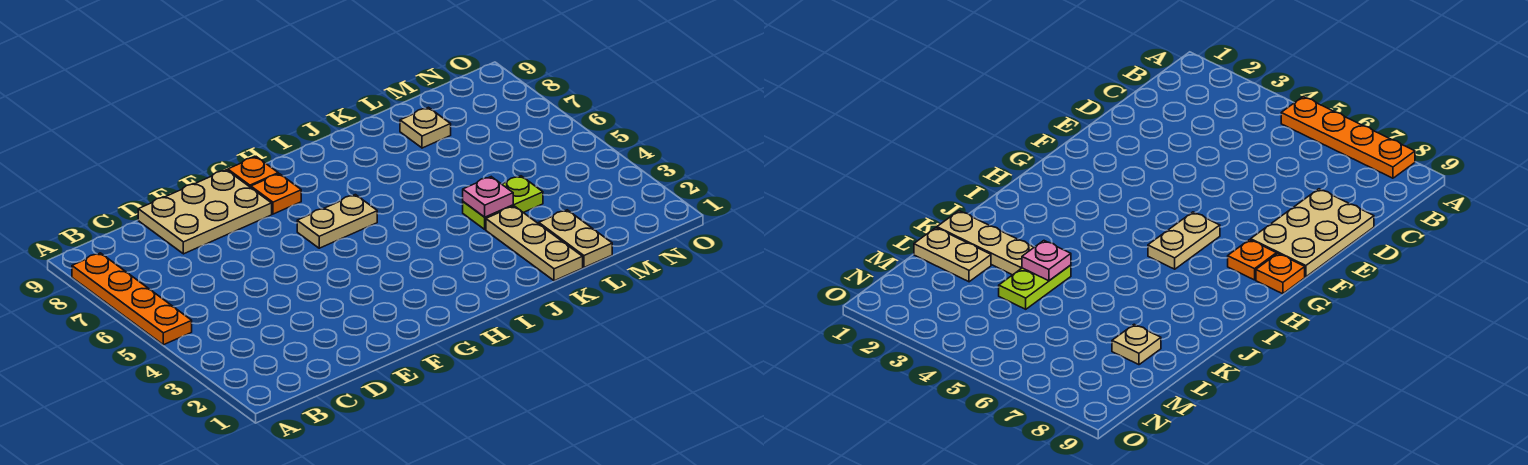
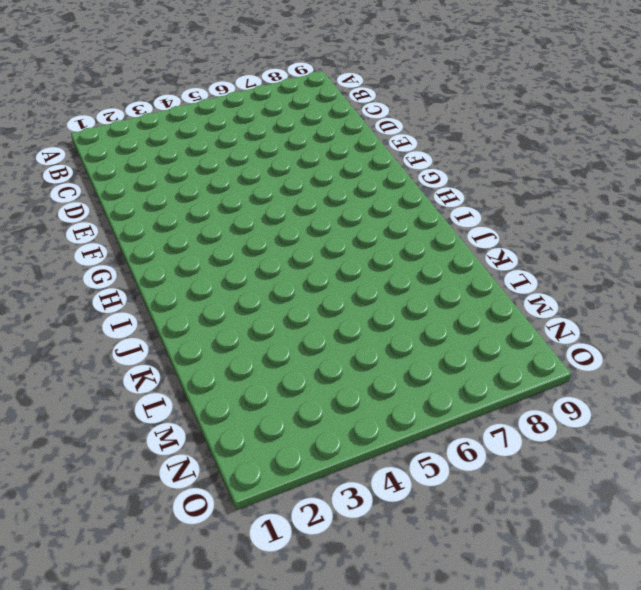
none -> orange 1x4 plate [72,253,192,345]
none -> tan 2x3 plate [138,170,272,254]

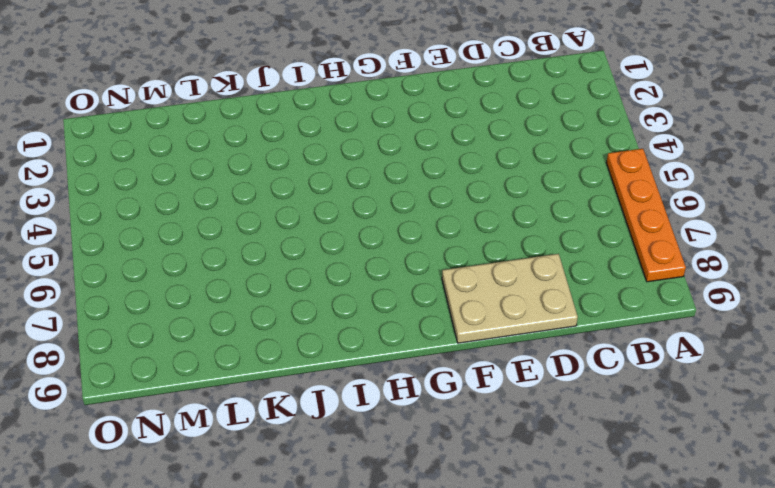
none -> tan 1x2 plate [297,195,377,248]
none -> orange 1x1 plate [251,174,301,214]

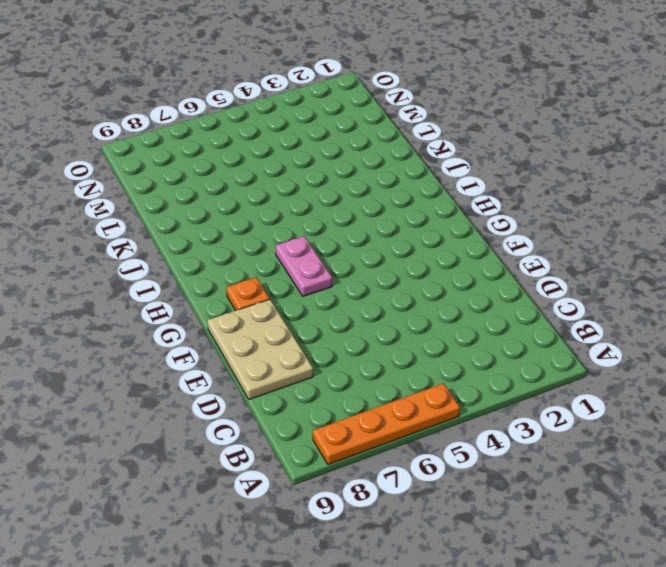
pink 1x2 plate [275,236,332,296] -> tan 1x2 plate [297,195,377,248]
none -> orange 1x1 plate [228,157,278,187]
none -> tan 1x3 plate [486,206,583,281]

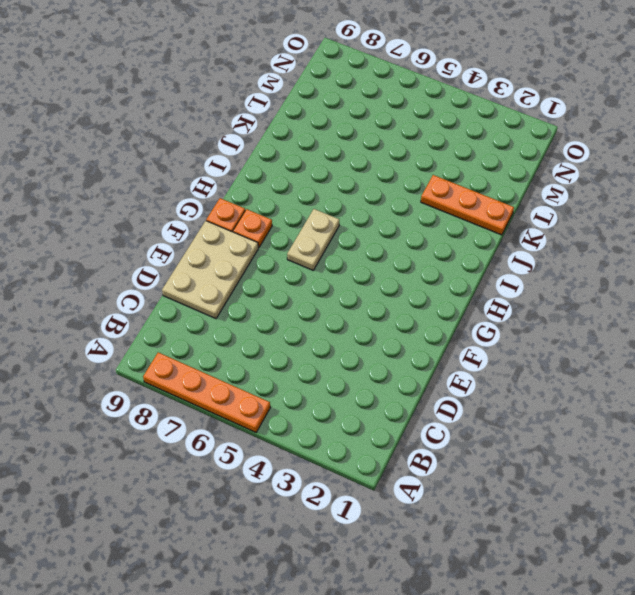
orange 1x3 plate [421,175,514,235] -> tan 1x3 plate [486,206,583,281]
none -> lime 1x2 plate [463,176,543,229]
none -> tan 1x2 plate [539,210,612,267]

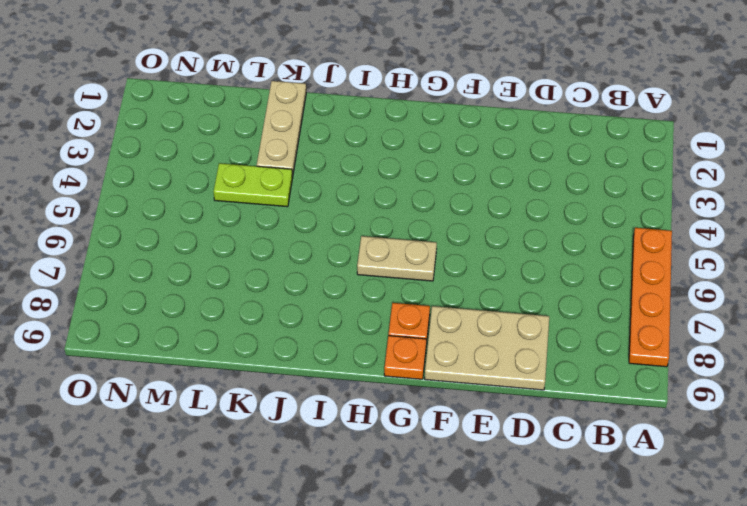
none -> tan 1x2 plate [539,210,612,267]
none -> tan 1x1 plate [400,107,451,148]

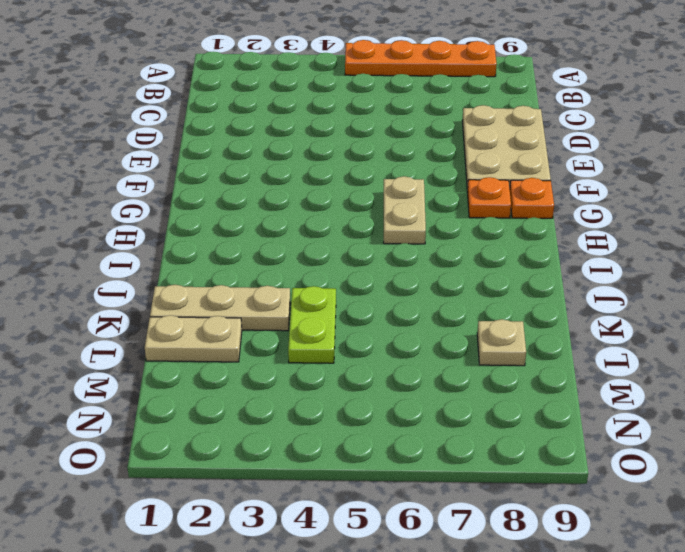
none -> pink 1x1 plate [463,177,513,217]

